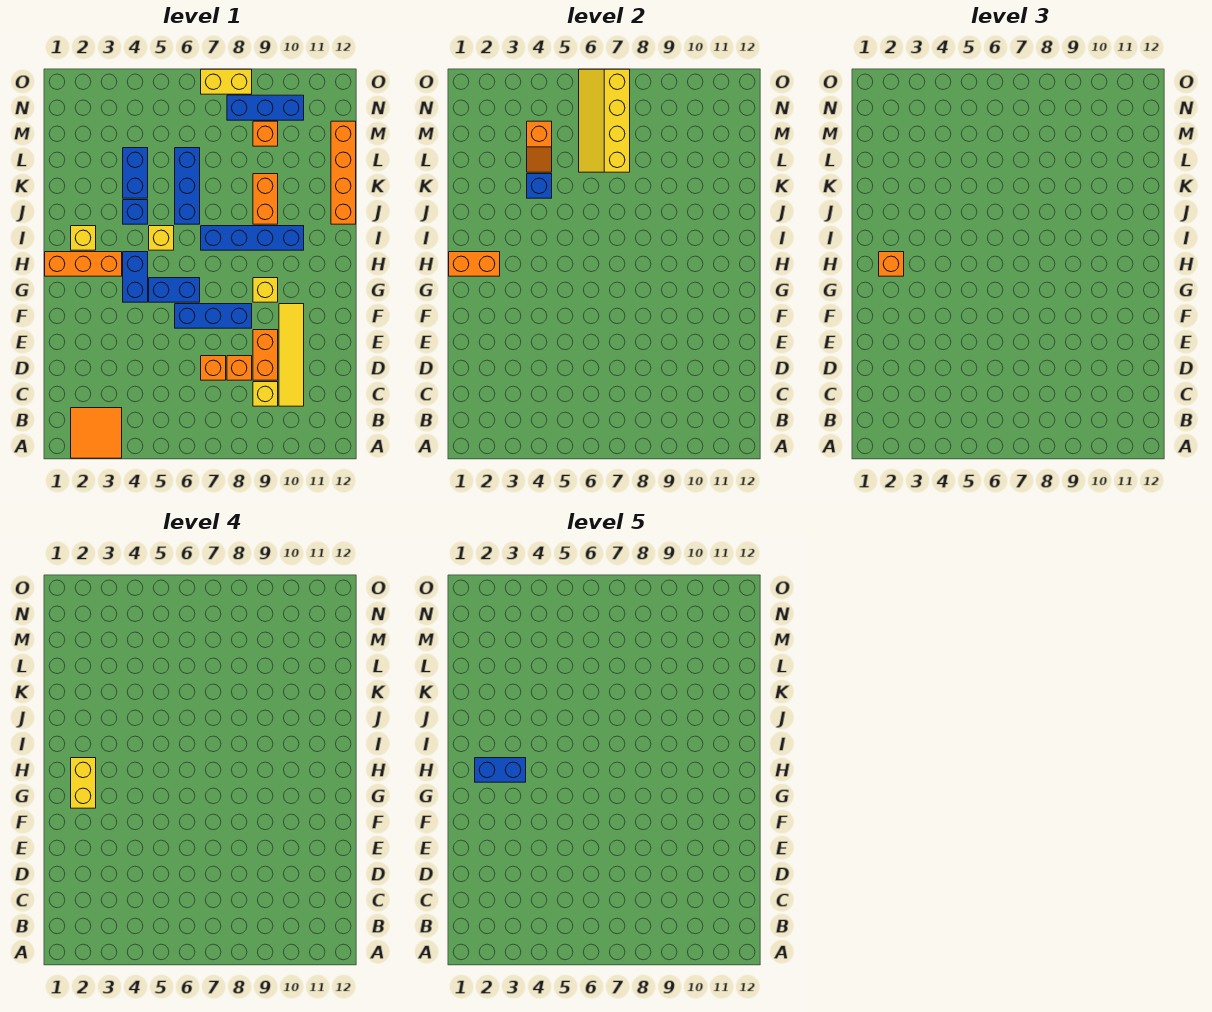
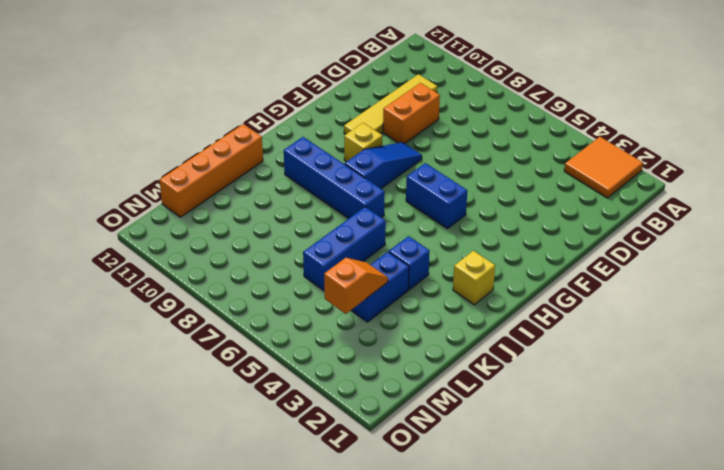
blue 1x3 slope [345,142,422,189] -> blue 1x3 brick [175,304,252,328]
none -> yellow 1x1 brick [253,382,278,406]
none -> orange 1x1 brick [201,356,226,380]
none -> orange 1x1 brick [227,356,252,380]

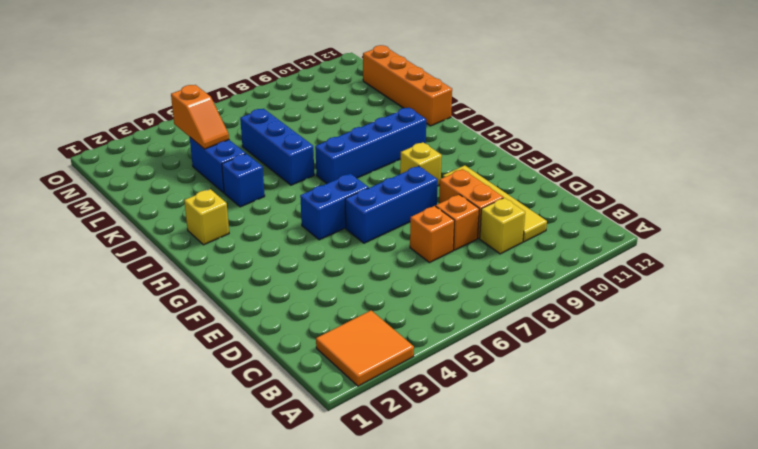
none -> blue 1x2 brick [123,252,148,302]
none -> orange 1x3 brick [45,252,122,276]
none -> yellow 1x1 brick [149,226,174,250]

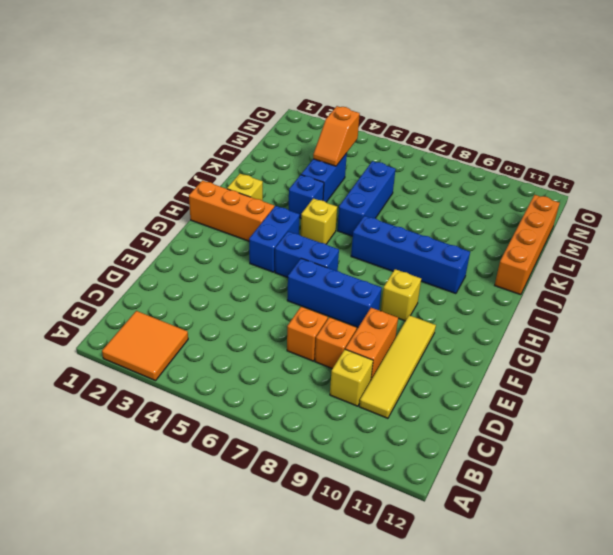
none -> orange 1x2 brick [253,174,278,224]
none -> orange 1x1 brick [253,121,278,146]
none -> blue 1x3 brick [227,95,304,120]

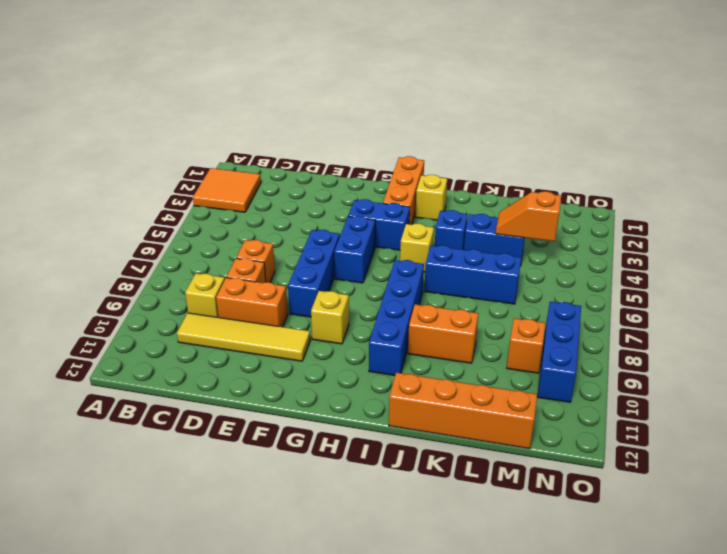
none -> yellow 1x2 brick [201,69,252,94]
none -> orange 1x2 brick [449,252,500,276]
none -> blue 1x1 brick [527,174,552,198]

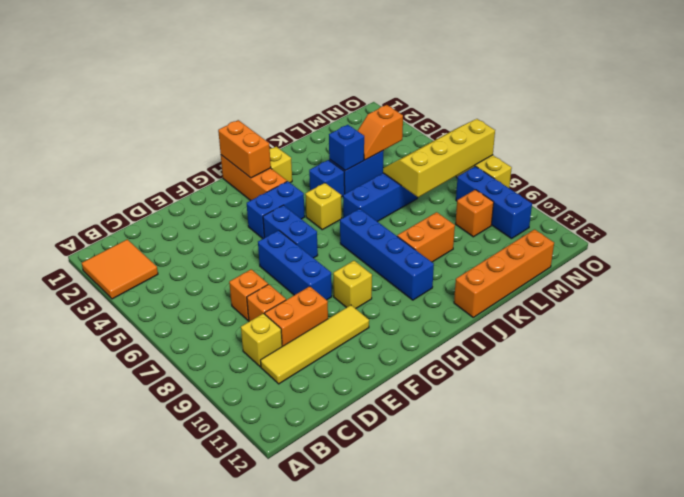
none -> orange 1x1 brick [879,252,904,276]
none -> yellow 1x2 brick [71,758,96,808]
none -> blue 1x2 brick [475,758,526,782]

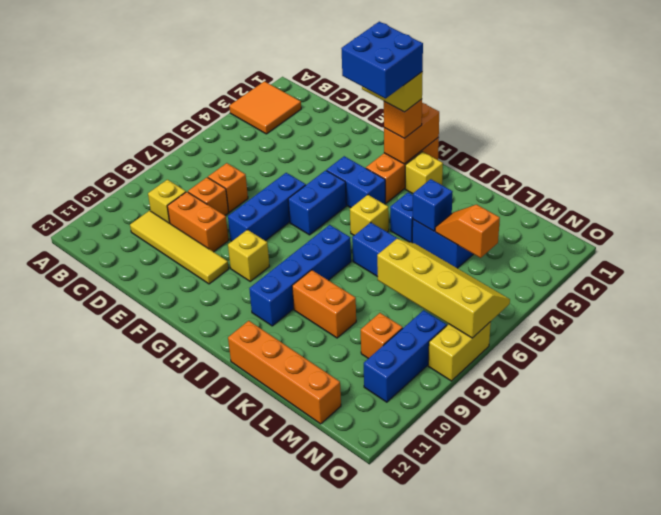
blue 2x2 brick [341,22,423,99] -> blue 1x2 brick [475,758,526,782]

